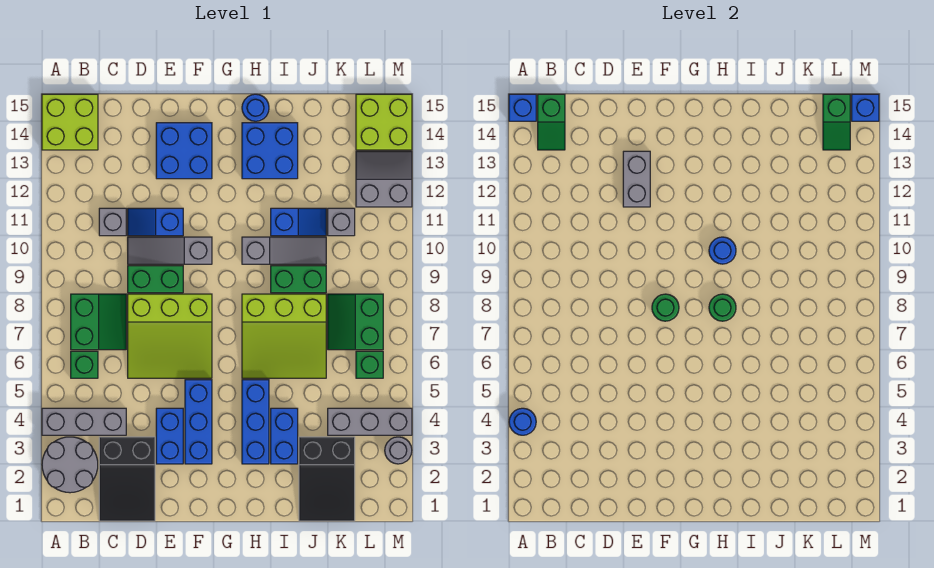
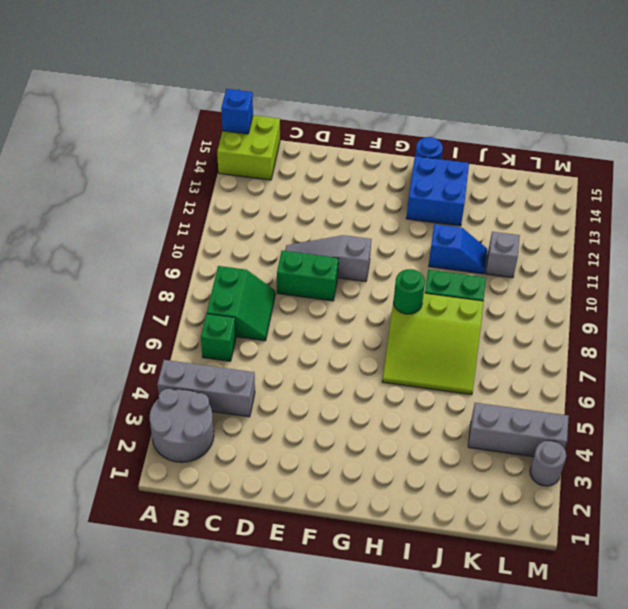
none -> black 2x3 slope [99,437,155,521]
none -> grey 1x1 brick [99,208,126,236]
none -> lime 3x3 slope [128,294,212,378]
none -> blue 1x2 slope [128,208,183,236]

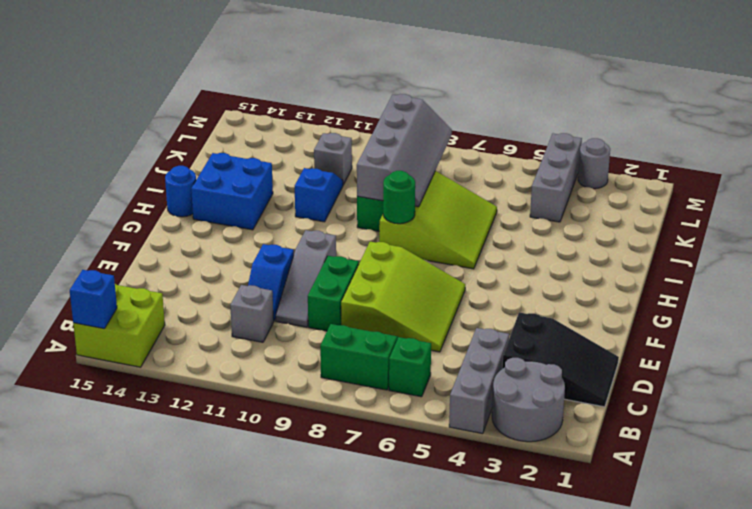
grey 2x4 slope [357,94,452,207] -> none
none -> blue 1x2 brick [156,408,183,464]
none -> blue 2x2 brick [156,123,212,179]
none -> blue 1x3 brick [185,380,212,464]
none -> blue 1x3 brick [242,380,269,464]

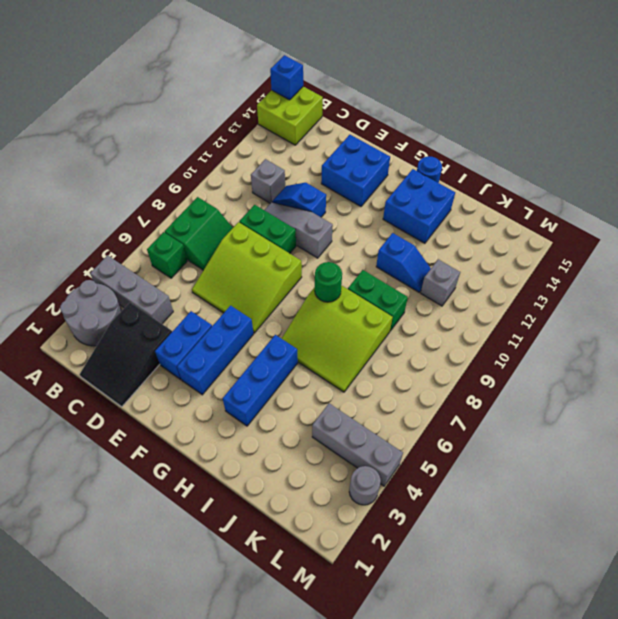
none -> grey 1x3 slope [242,237,326,264]
none -> blue 1x2 brick [271,408,298,464]
none -> black 2x3 slope [299,437,355,521]
none -> green 2x2 slope [328,294,383,350]

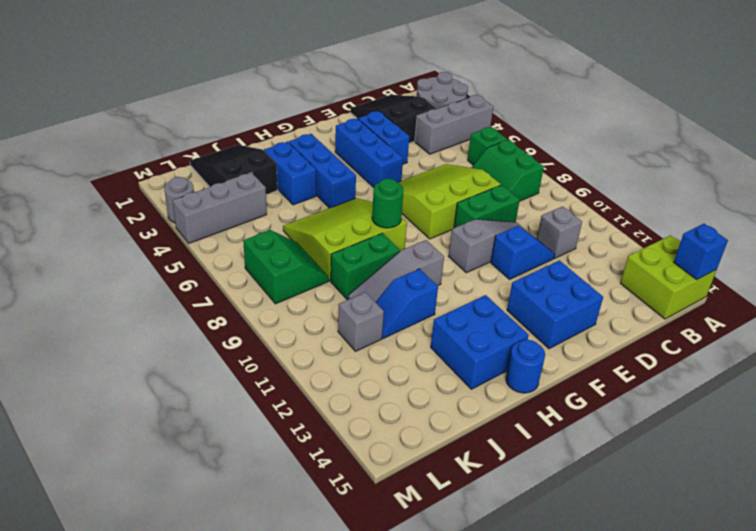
none -> green 1x1 brick [356,351,383,378]
none -> grey 2x2 slope [356,151,412,207]
none -> lime 2x2 brick [356,94,412,150]
none -> blue 1x1 round brick [509,408,536,435]

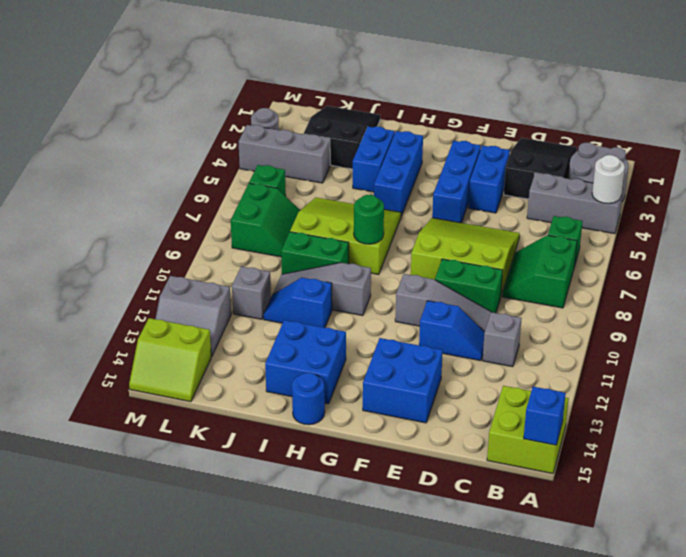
white 1x1 round brick [592,155,625,204] -> blue 1x1 round brick [509,408,536,435]
lime 2x2 slope [129,318,211,402] -> lime 2x2 brick [356,94,412,150]
none -> green 1x2 slope [538,94,565,150]
none -> grey 1x2 brick [623,151,650,207]
none -> green 1x1 round brick [652,294,679,321]
none -> blue 1x1 round brick [709,237,736,264]

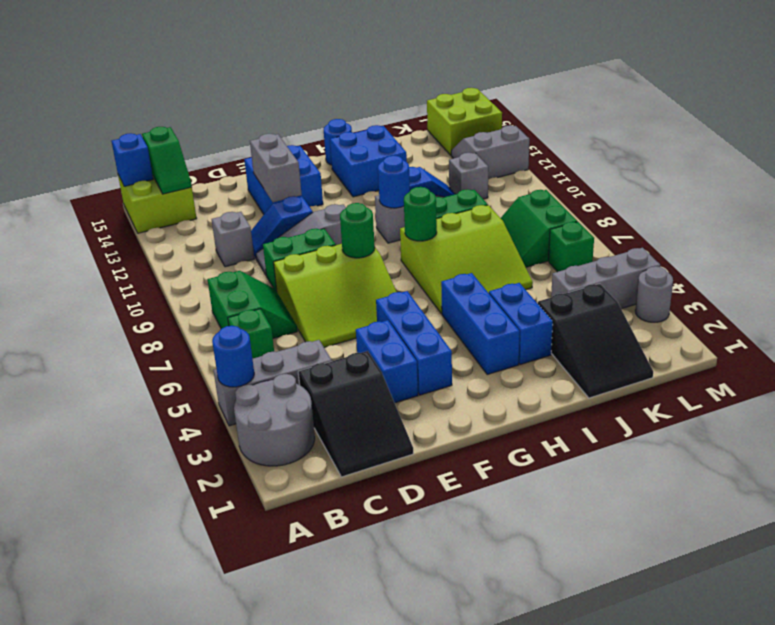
none -> green 1x2 slope [823,94,850,150]
none -> blue 1x1 brick [852,94,879,121]

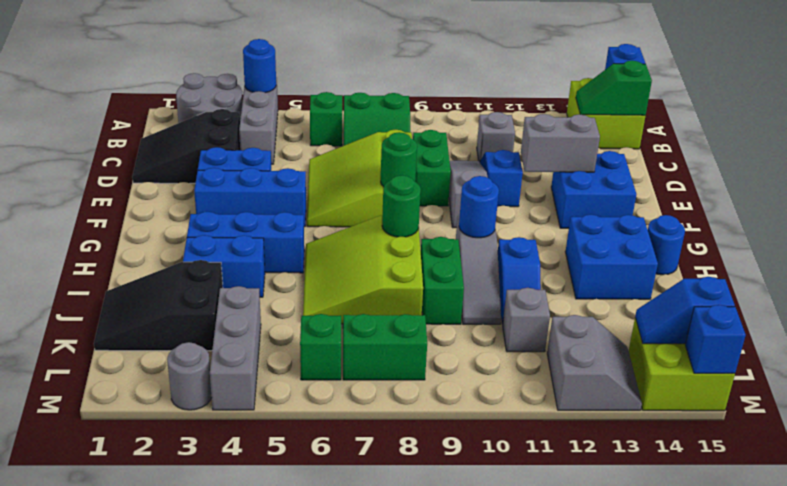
blue 1x2 slope [635,277,735,344] -> green 1x2 slope [823,94,850,150]

